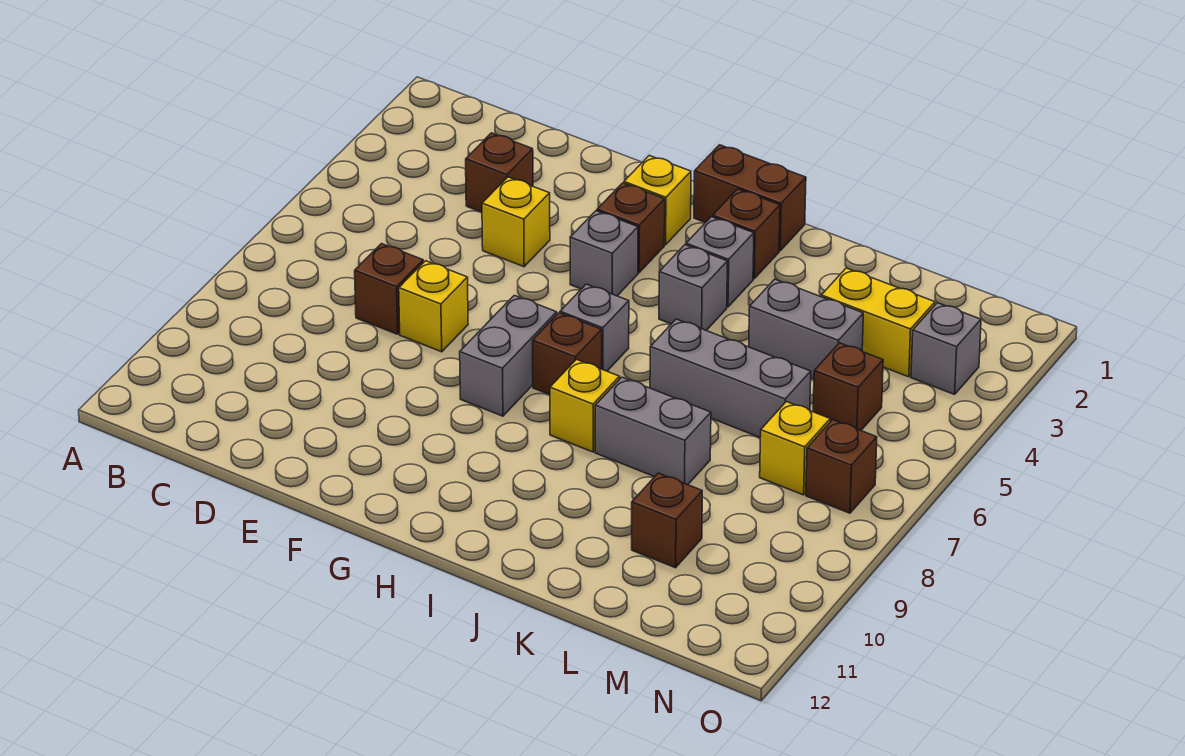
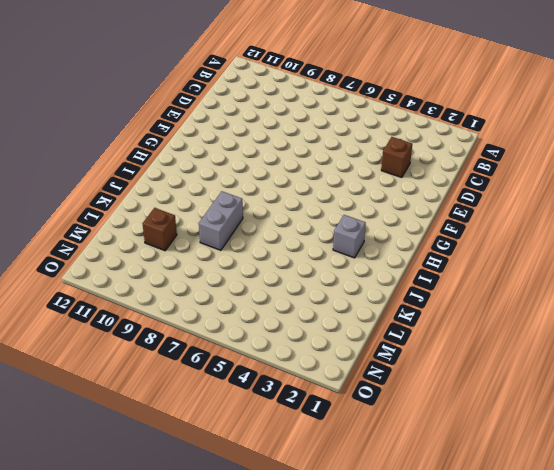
none -> brown 1x1 brick [355,244,423,334]
none -> yellow 1x1 brick [482,177,550,267]
none -> yellow 1x1 brick [399,261,468,352]

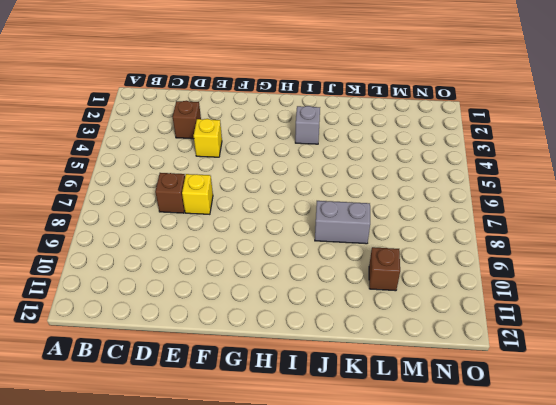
none -> yellow 1x1 brick [624,155,691,245]
none -> brown 1x1 brick [597,183,665,273]
none -> grey 1x1 brick [570,211,638,296]

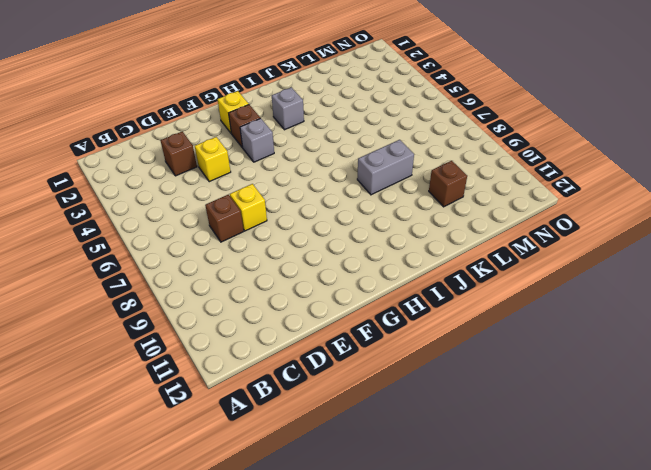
none -> grey 1x2 brick [460,295,557,416]
none -> brown 1x2 brick [694,145,806,251]
none -> grey 1x1 brick [560,284,629,371]

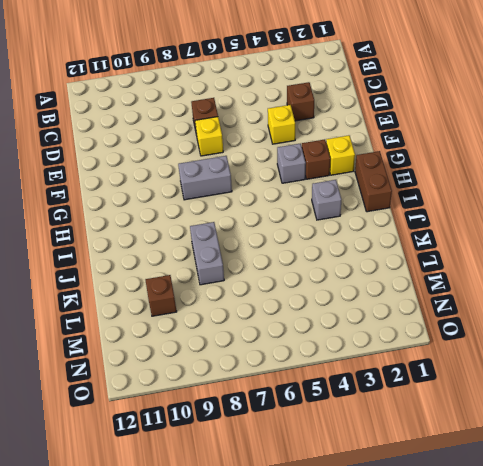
none -> grey 1x1 brick [560,284,629,371]
none -> brown 1x1 brick [533,313,602,395]
none -> brown 1x1 brick [713,189,780,279]

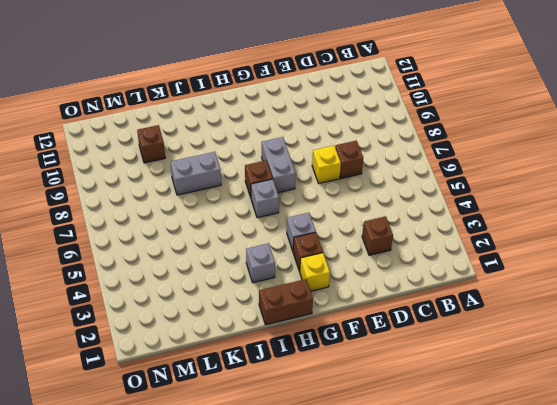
none -> yellow 1x1 brick [482,177,550,267]
none -> brown 1x1 brick [713,189,780,279]
none -> grey 1x1 brick [659,245,727,330]

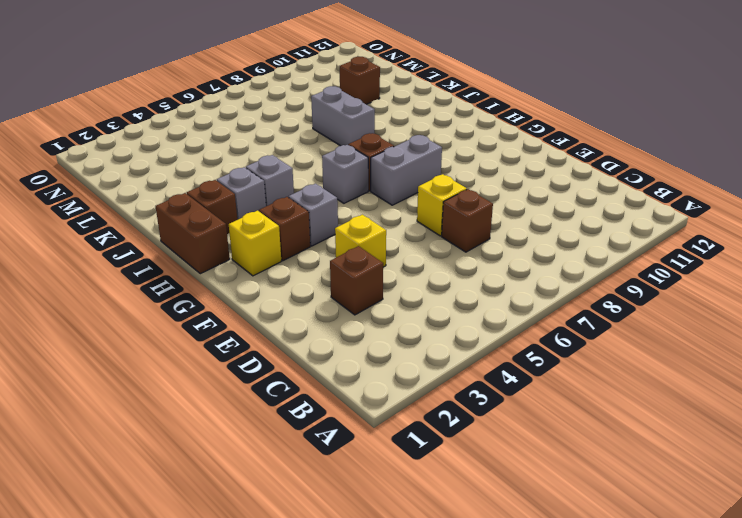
none -> yellow 1x1 brick [550,359,620,452]
none -> grey 1x3 brick [650,319,811,437]
none -> grey 1x2 brick [749,279,863,379]

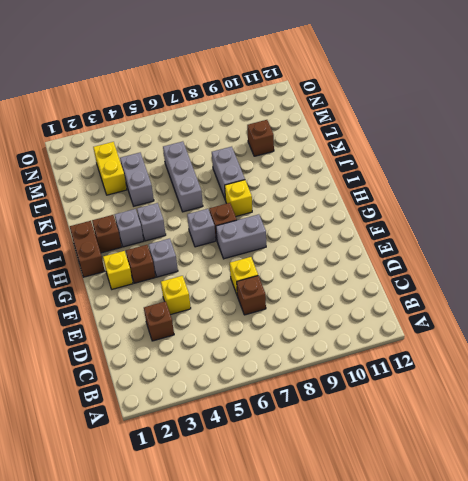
none -> brown 1x1 brick [813,343,883,430]
none -> yellow 1x1 brick [760,402,830,495]
none -> grey 1x1 brick [911,303,981,394]

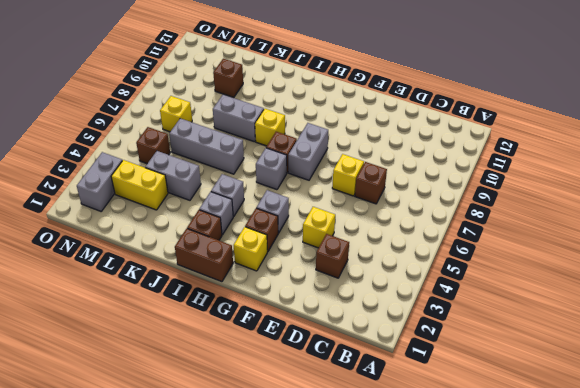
grey 1x2 brick [77,152,122,211] -> grey 1x1 brick [911,303,981,394]
none -> brown 1x1 brick [806,420,877,513]

